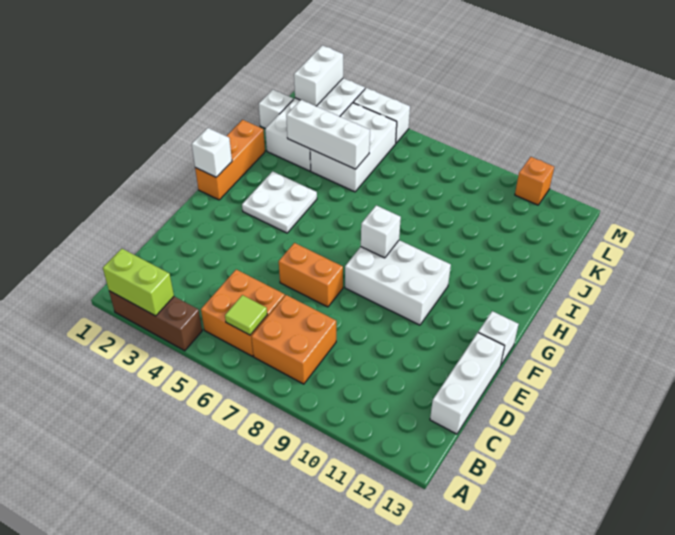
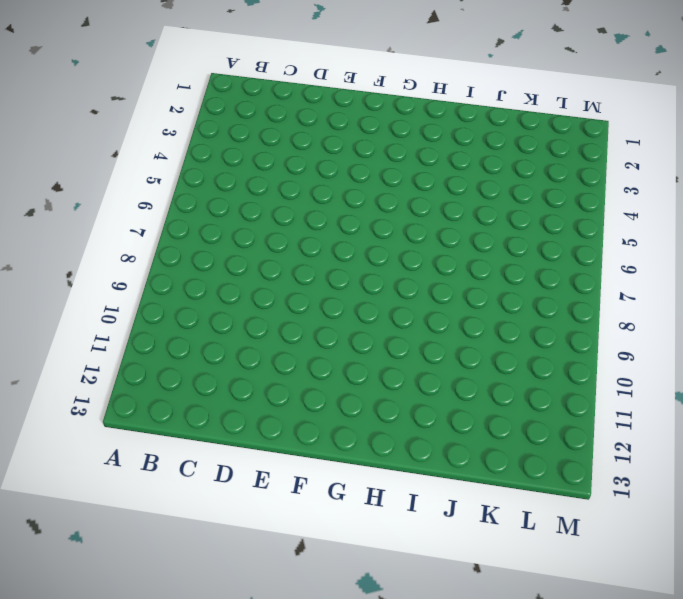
none -> brown 1x3 brick [109,291,202,351]
none -> orange 2x2 brick [201,270,285,356]
none -> orange 2x2 brick [252,295,336,384]

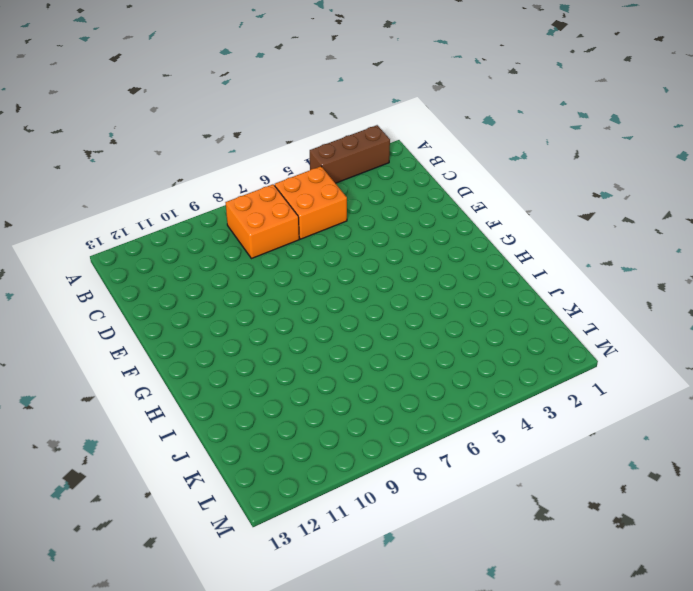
none -> white 1x3 brick [430,333,504,434]
none -> orange 1x2 brick [279,243,343,307]
none -> white 2x3 brick [345,240,451,325]

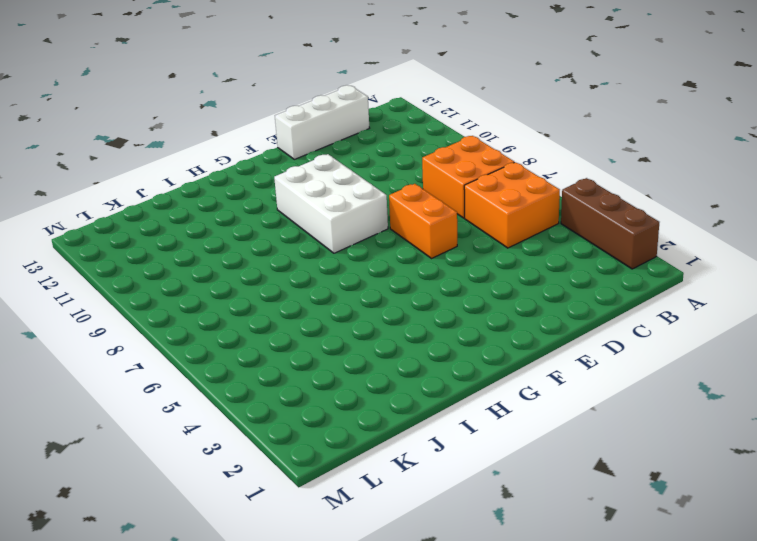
none -> white 1x1 brick [478,311,519,364]
none -> orange 1x3 brick [195,120,265,200]
none -> white 2x2 plate [242,171,317,233]

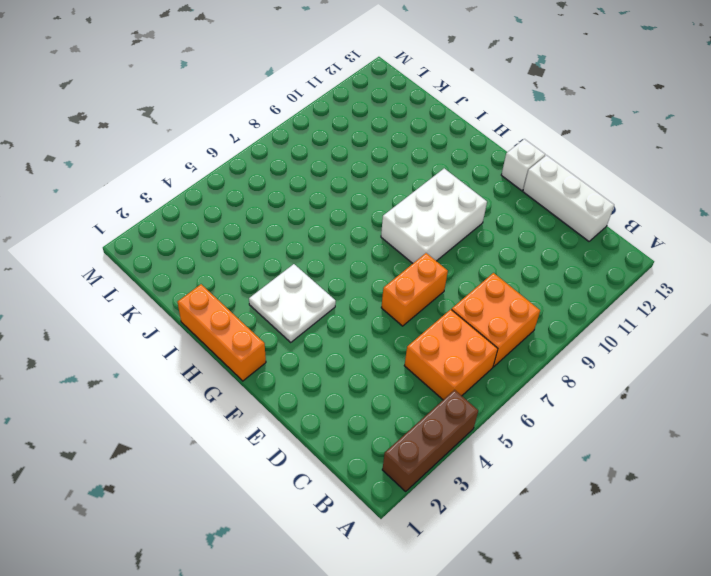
none -> white 2x4 brick [265,78,365,171]
none -> white 2x3 brick [310,103,397,192]
none -> white 1x1 brick [259,90,293,129]

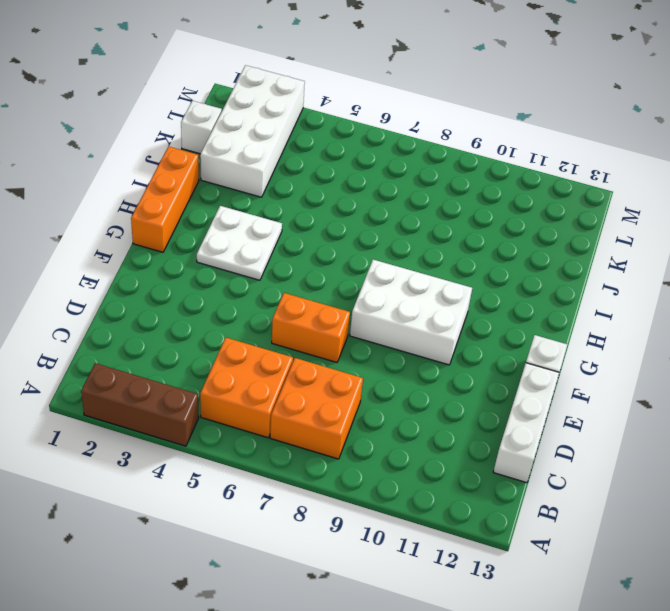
none -> white 2x3 brick [310,103,397,192]
none -> white 1x2 brick [353,88,410,143]
none -> orange 1x1 brick [515,157,554,205]

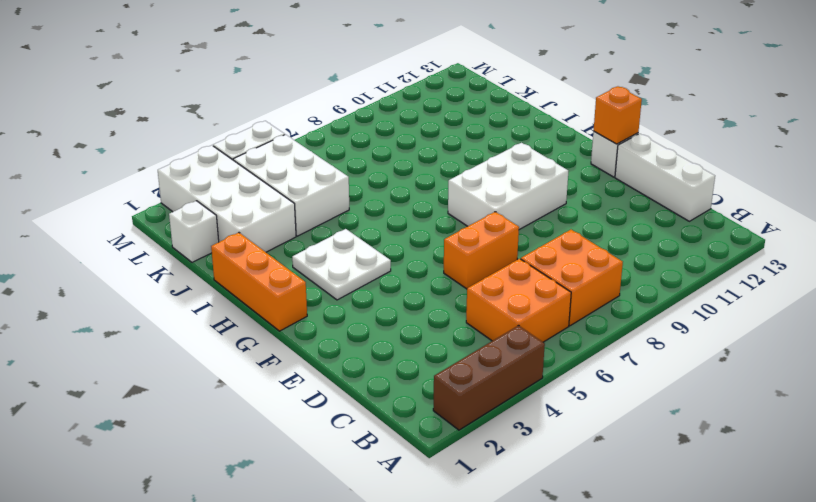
orange 1x1 brick [594,86,642,144] -> orange 1x1 brick moved to [515,157,554,205]
none -> lime 1x2 brick [103,249,174,316]
none -> lime 1x1 tile [225,295,267,335]
none -> white 1x1 brick [192,128,232,177]

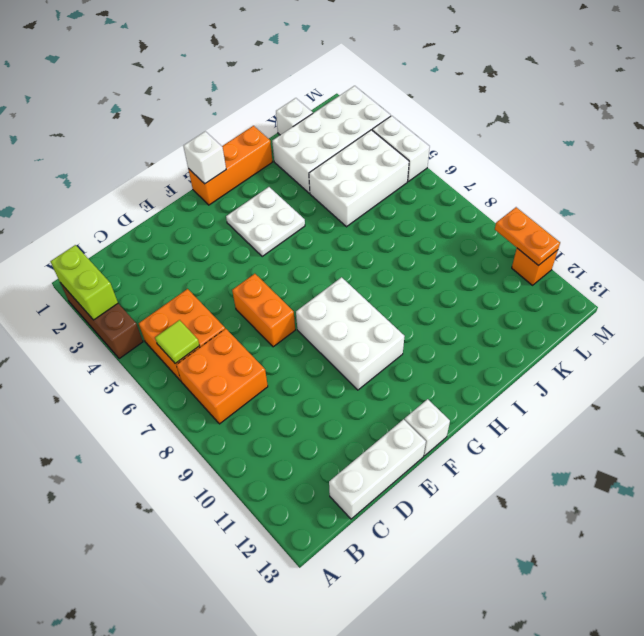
orange 1x2 plate [495,207,560,266] -> none
none -> white 1x1 brick [361,205,401,258]
none -> white 1x3 brick [286,100,370,169]
none -> white 1x2 brick [294,45,343,106]

